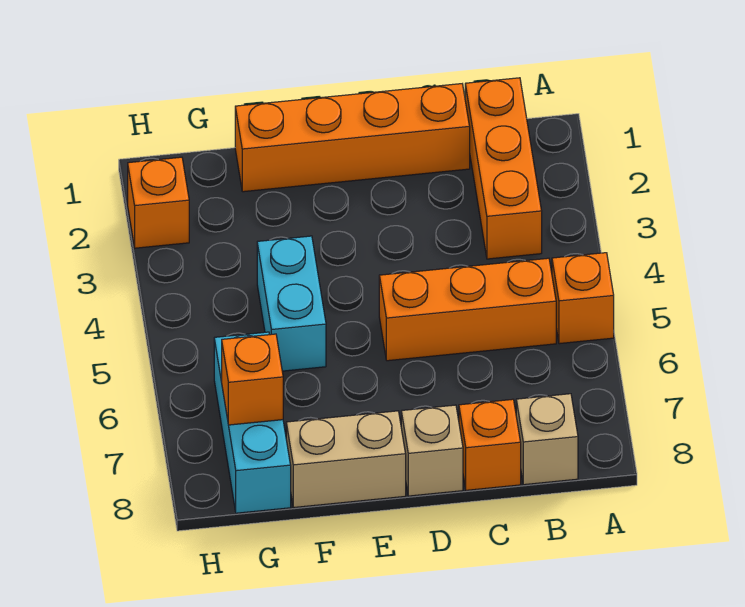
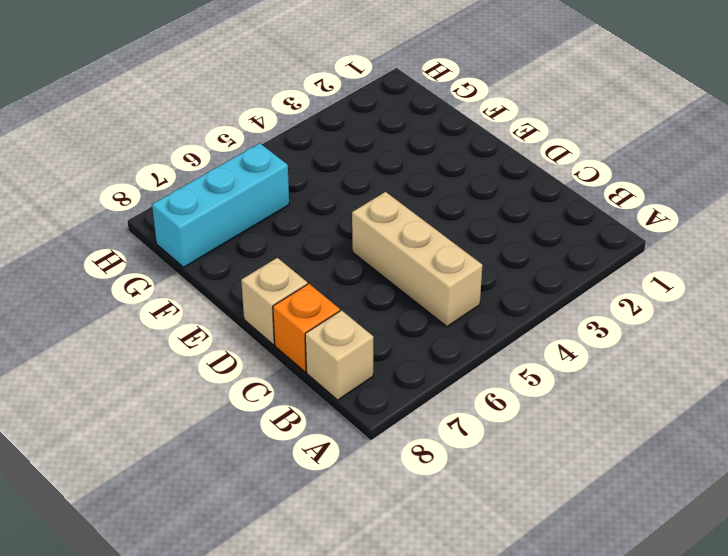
tan 1x3 brick [352,192,482,327] -> orange 1x3 brick [379,258,556,361]
none -> orange 1x1 brick [552,253,614,344]
none -> orange 1x3 brick [465,78,542,259]
none -> orange 1x4 brick [235,84,470,192]

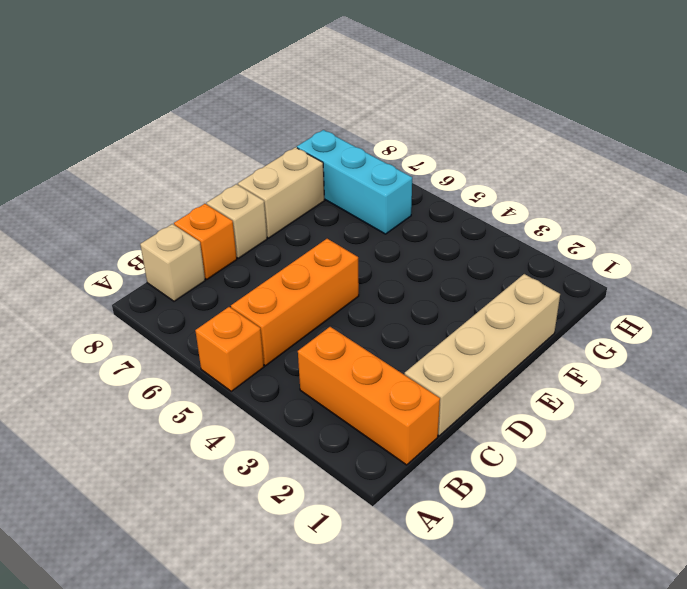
tan 1x4 brick [404,274,560,436] -> orange 1x4 brick [235,84,470,192]
none -> cyan 1x2 brick [257,236,326,371]
none -> orange 1x1 brick [128,157,189,248]
none -> orange 1x1 brick [222,334,283,425]

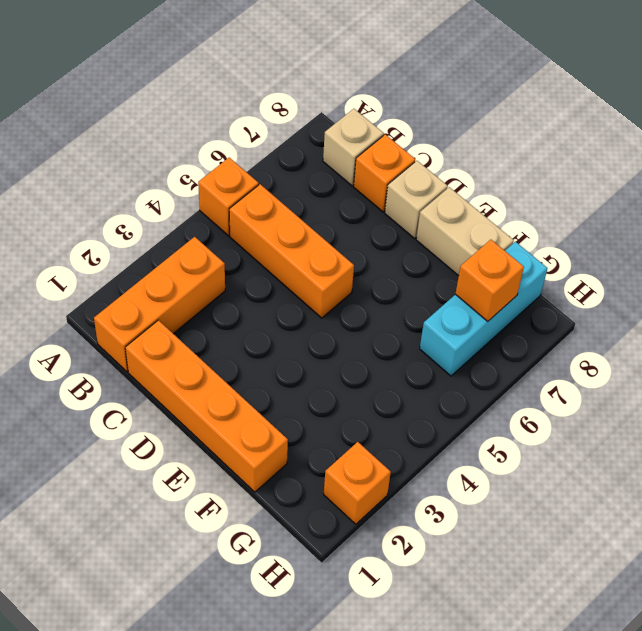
none -> cyan 1x2 brick [257,236,326,371]

